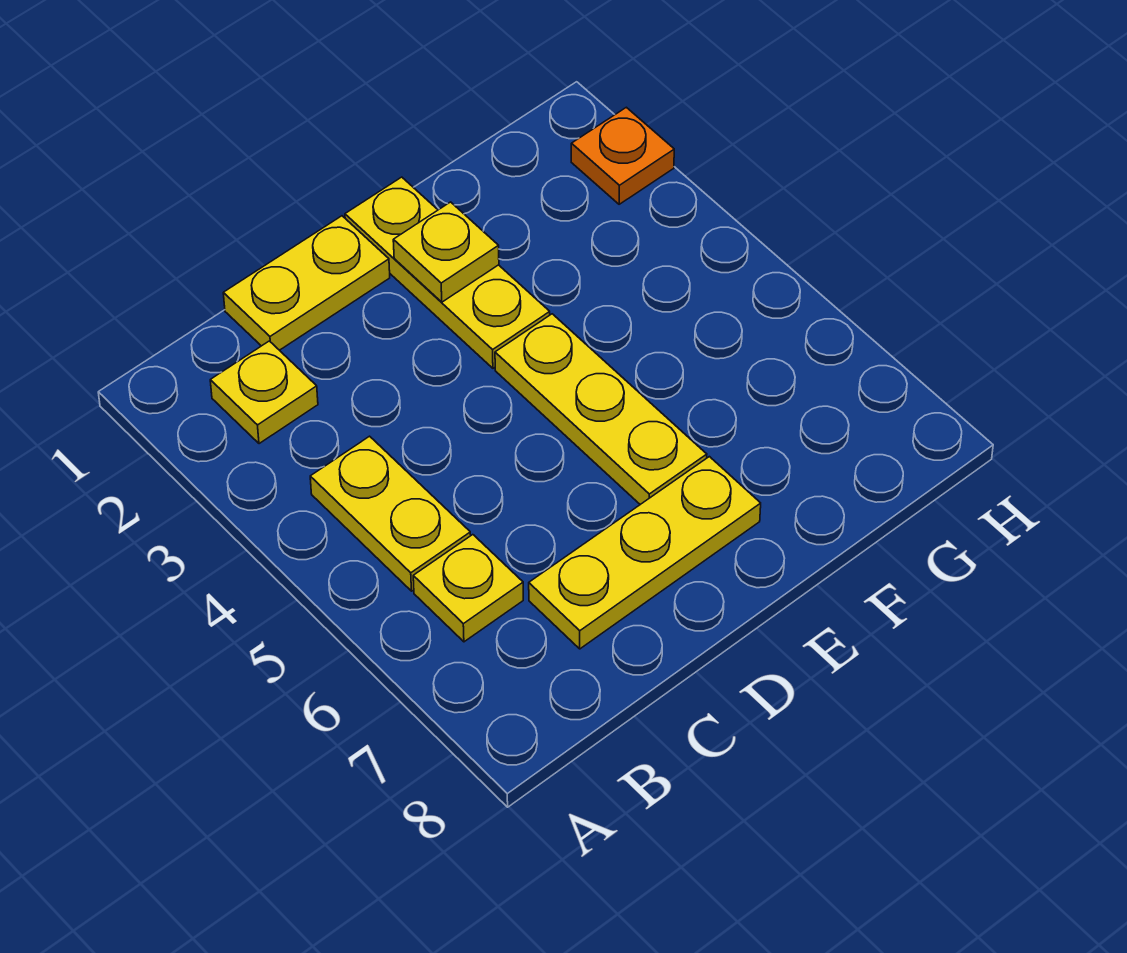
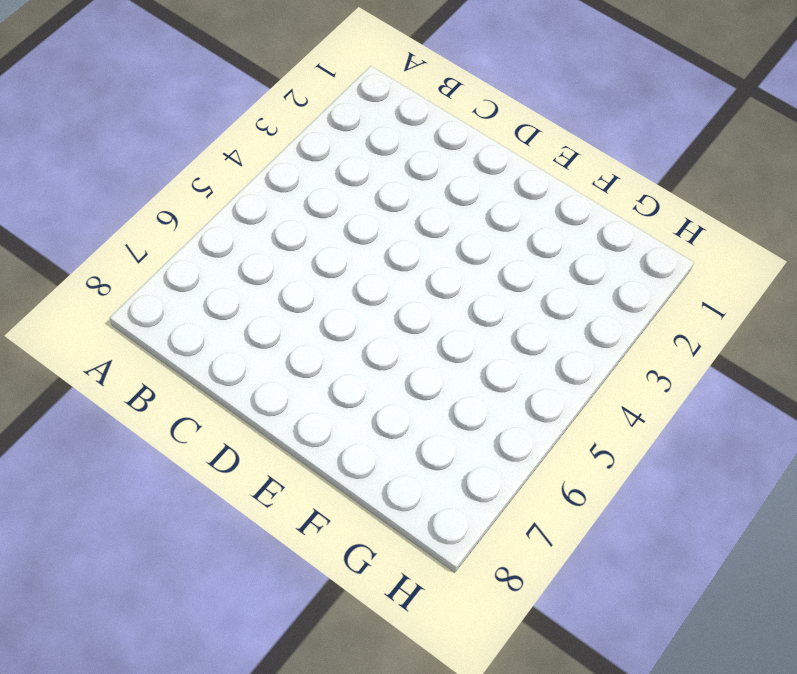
none -> yellow 1x1 plate [210,341,318,444]
none -> yellow 1x2 plate [310,436,471,591]

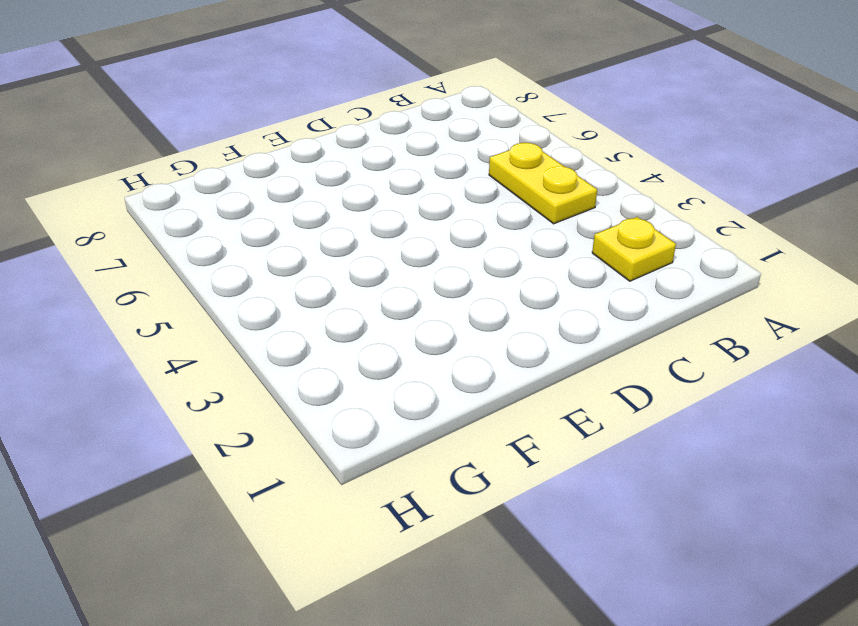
none -> yellow 1x1 plate [413,535,523,642]
none -> yellow 1x2 plate [223,216,390,350]

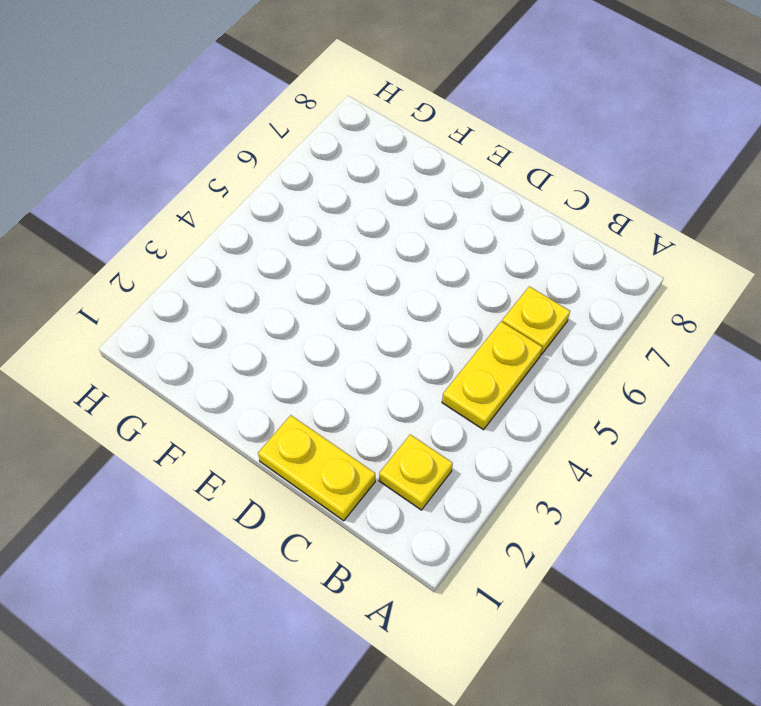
none -> yellow 1x3 plate [529,457,761,649]
none -> yellow 1x3 plate [345,177,550,368]

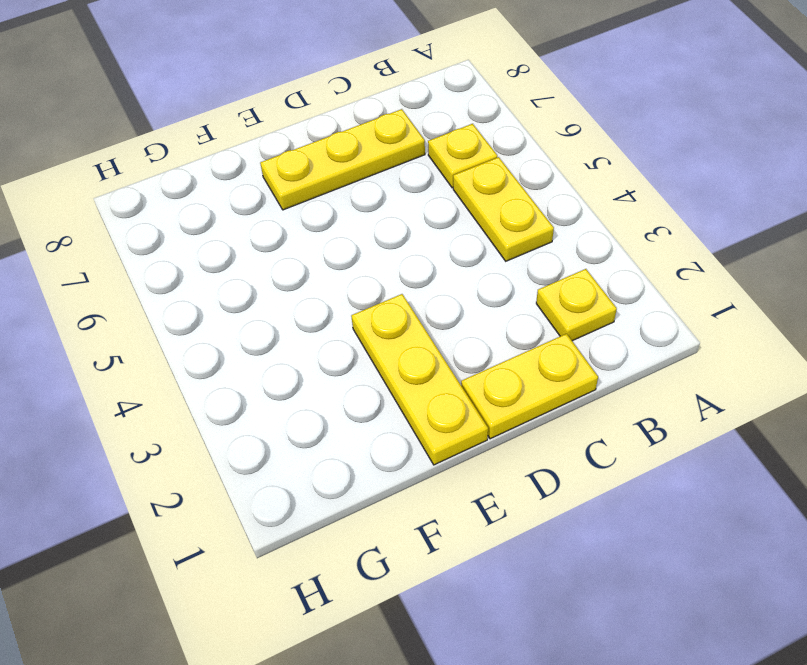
none -> yellow 1x3 plate [495,314,707,504]
none -> orange 1x1 plate [571,107,674,204]

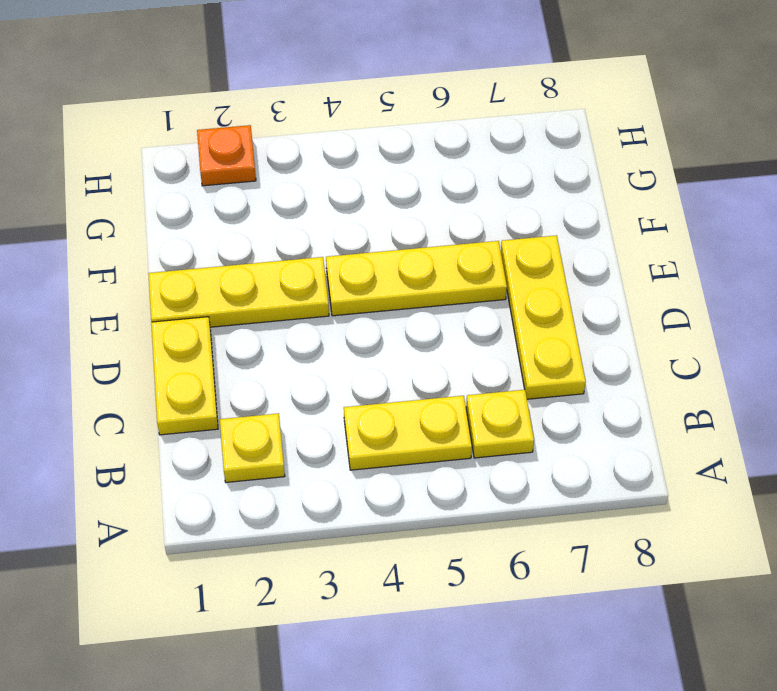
none -> yellow 1x1 plate [393,202,499,302]

